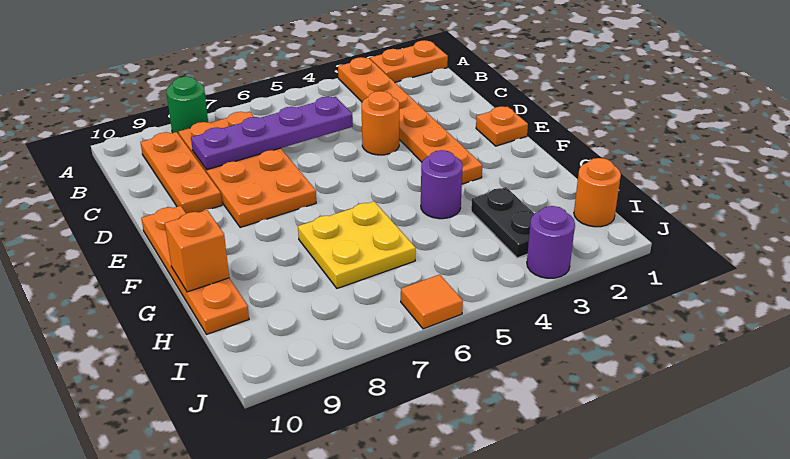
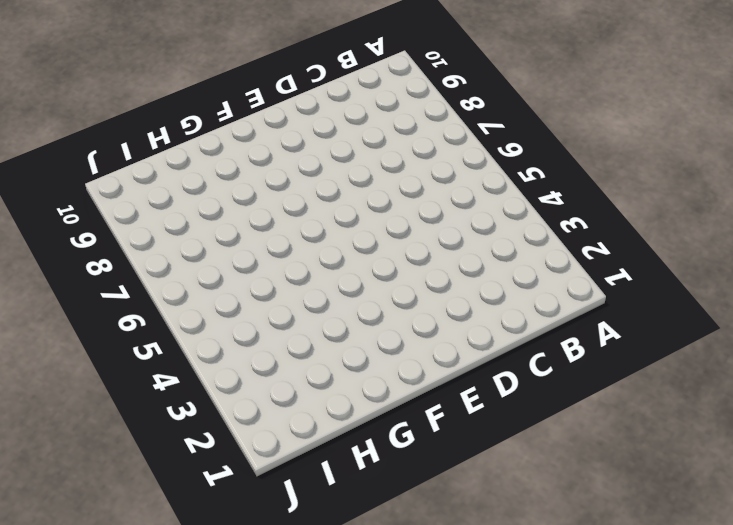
none -> orange 1x2 plate [370,40,448,82]
none -> orange 1x6 plate [338,57,482,184]
none -> green 1x1 round brick [166,77,208,134]

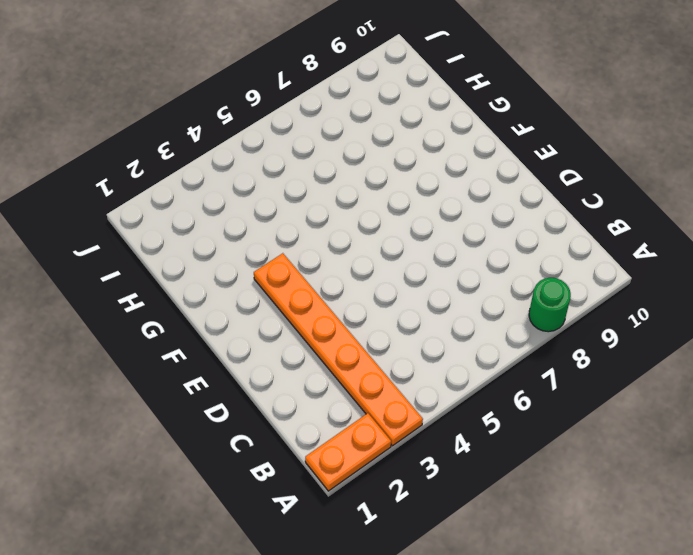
none -> orange 2x4 plate [179,112,316,228]
none -> orange 1x3 plate [141,132,222,214]
none -> orange 1x1 round brick [361,91,399,155]

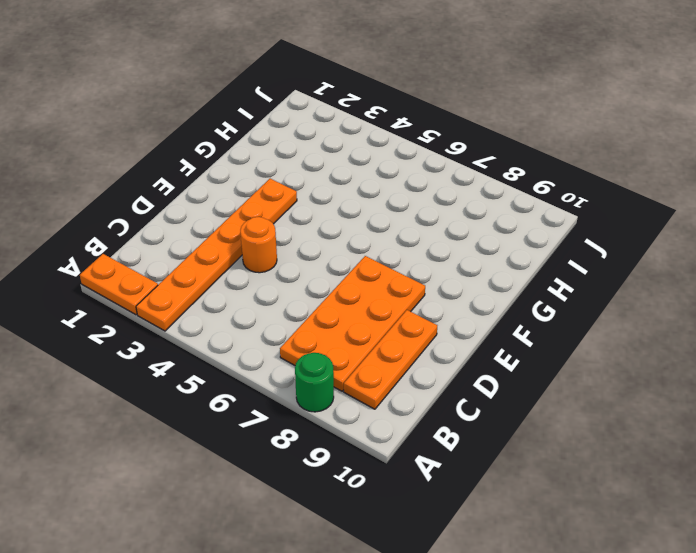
none -> orange 1x1 plate [476,106,528,146]
none -> orange 1x4 plate [141,206,249,334]
none -> purple 1x1 round brick [421,150,463,219]

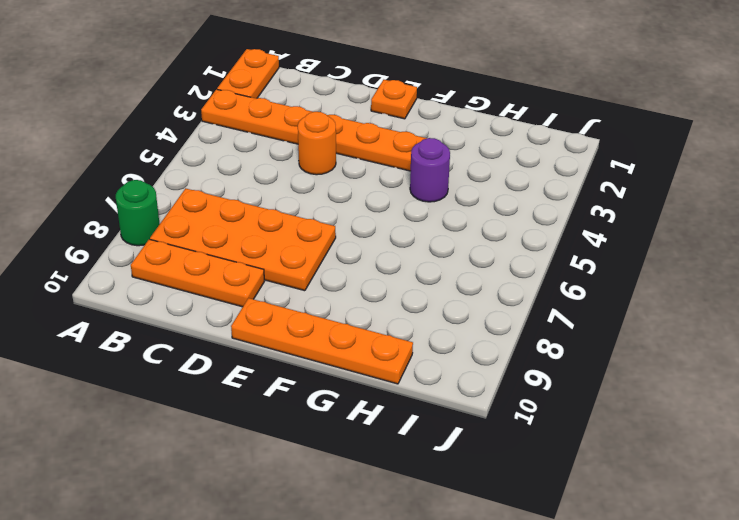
none -> yellow 2x2 plate [298,201,416,288]
none -> black 1x2 plate [471,187,534,258]
none -> orange 1x1 round brick [574,158,621,227]

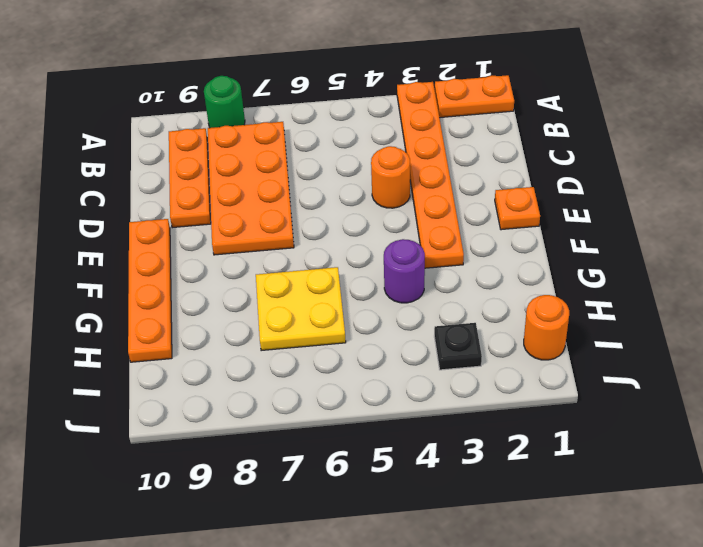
black 1x1 plate [434,323,482,370] -> black 1x2 plate [471,187,534,258]
none -> purple 1x1 round brick [527,206,575,278]
none -> orange 1x1 tile [401,275,463,329]
none -> purple 1x4 plate [191,97,353,170]

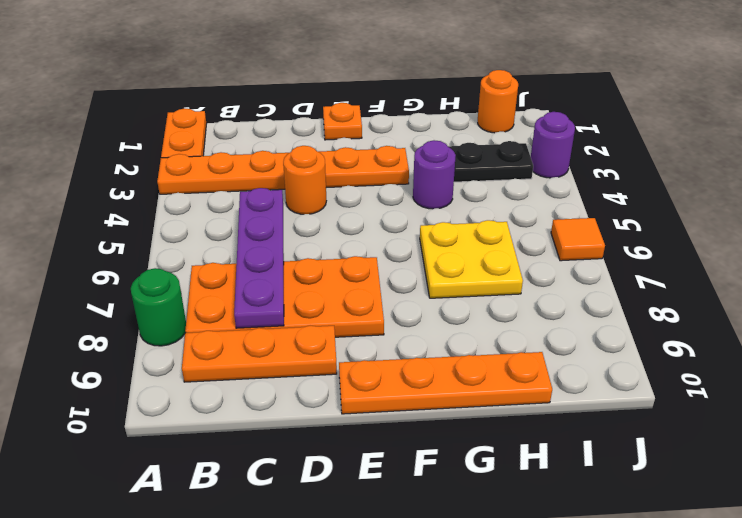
none -> orange 1x1 brick [165,210,229,292]

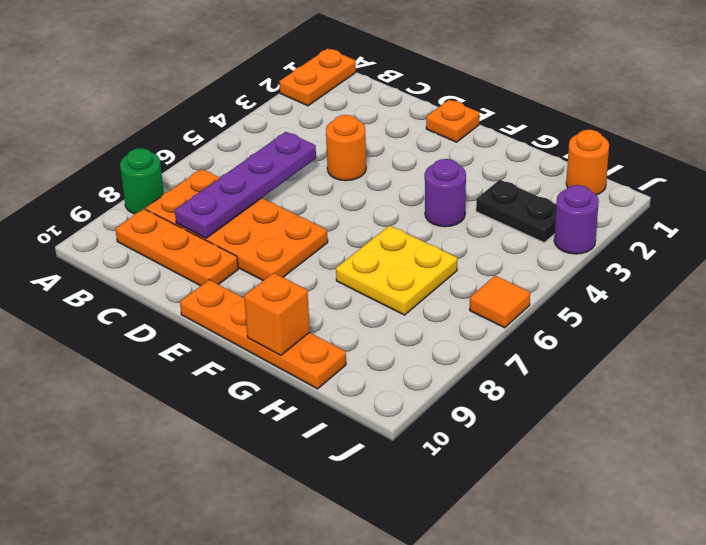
none -> orange 1x6 plate [338,57,482,184]

